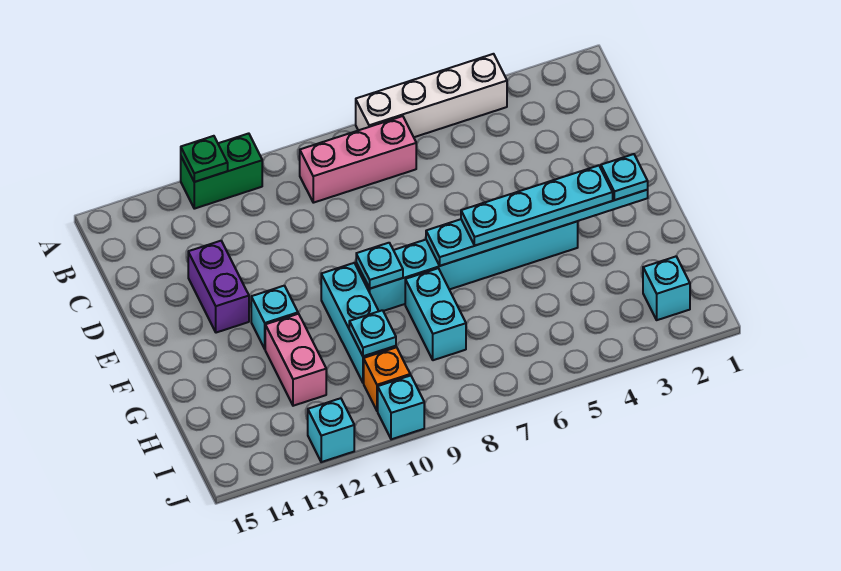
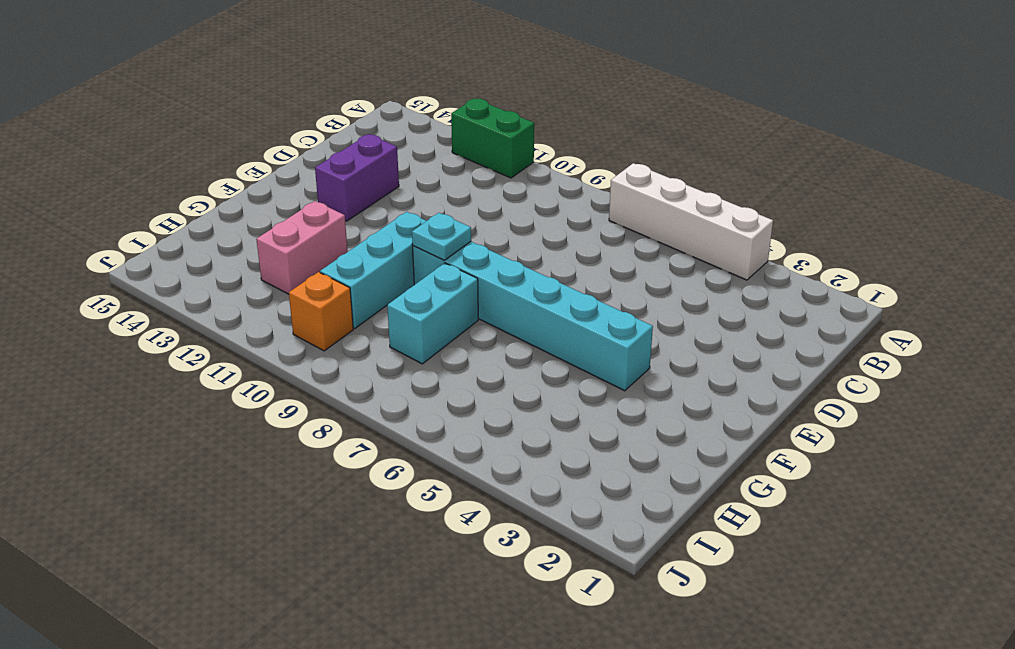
none -> pink 1x3 brick [300,116,416,203]
none -> cyan 1x1 brick [251,286,298,349]
none -> cyan 1x1 brick [643,256,690,320]

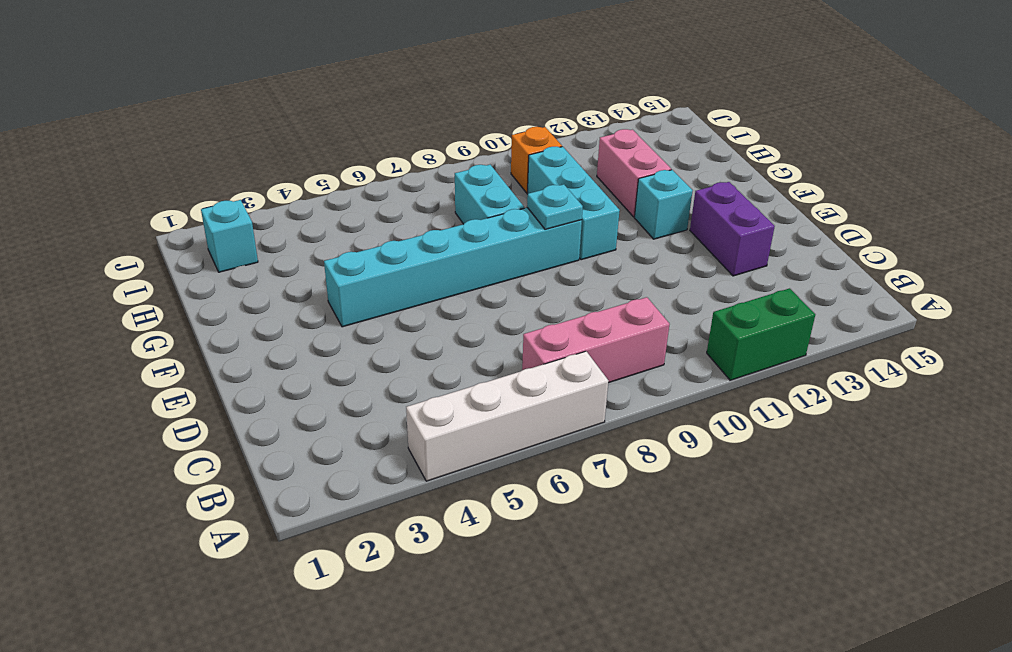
none -> cyan 1x1 brick [378,375,424,439]
none -> cyan 1x1 brick [308,398,354,462]
none -> green 1x1 plate [181,136,228,182]

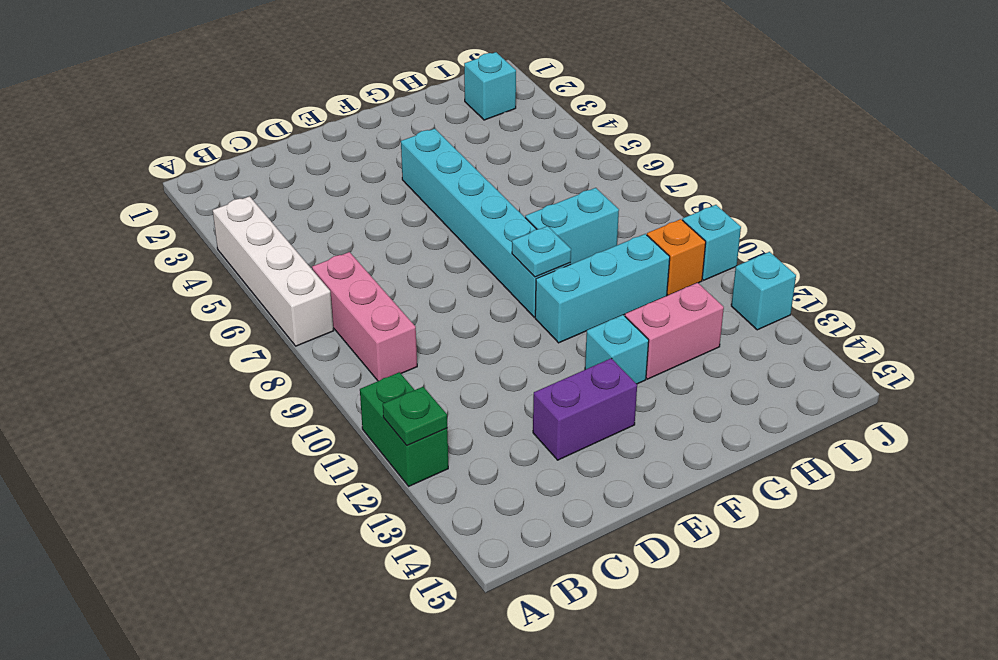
none -> cyan 1x6 plate [426,190,648,266]
none -> cyan 1x1 plate [349,310,396,356]
none -> cyan 1x1 plate [601,154,648,200]

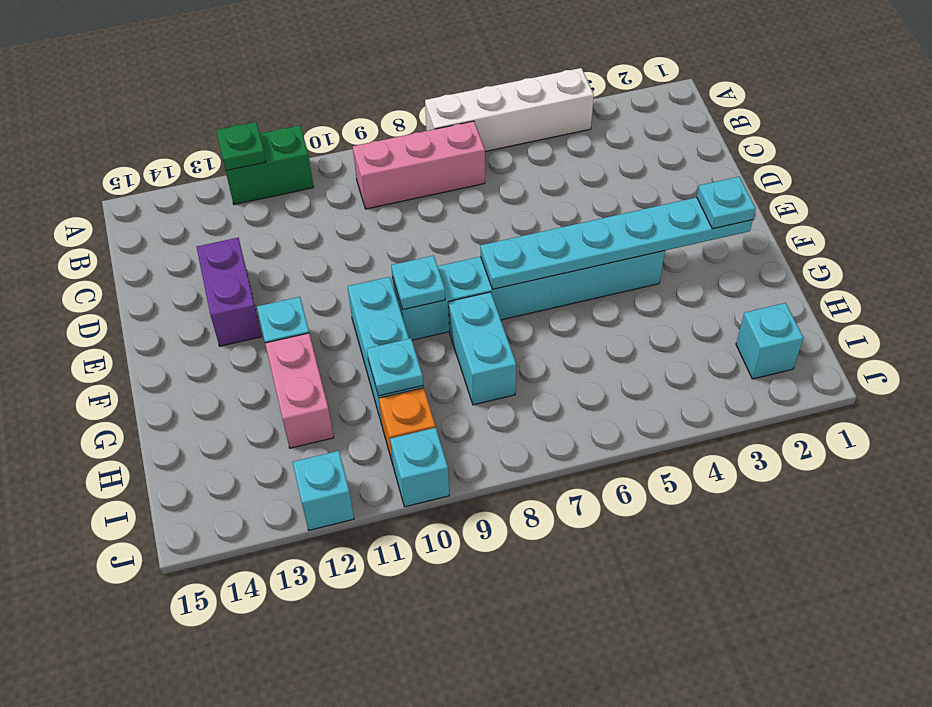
none -> cyan 1x4 plate [461,166,613,245]

